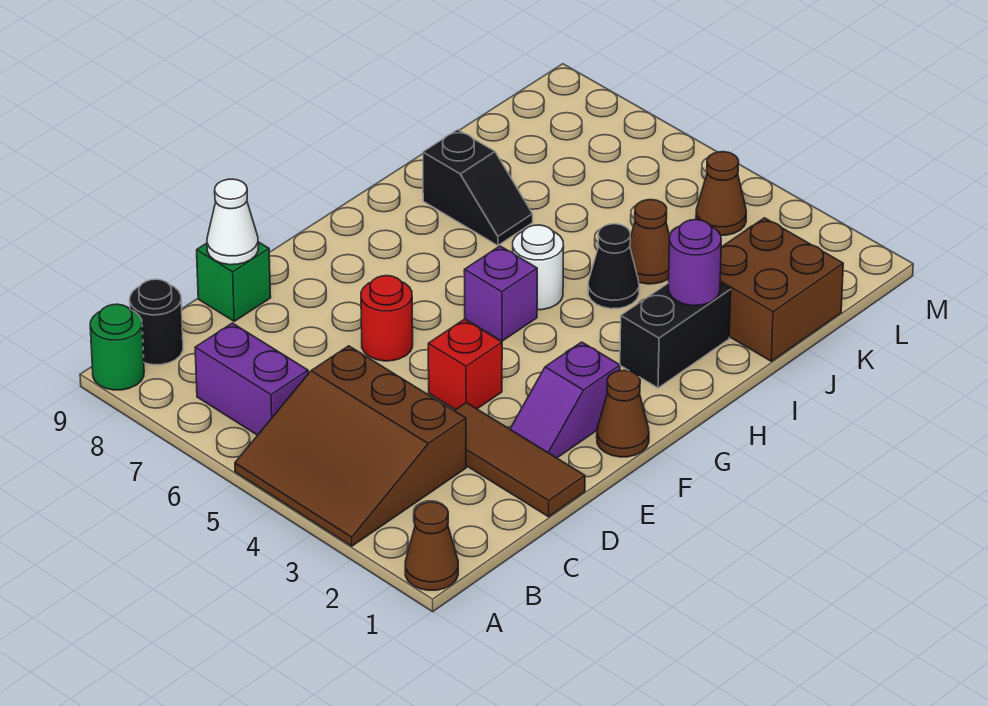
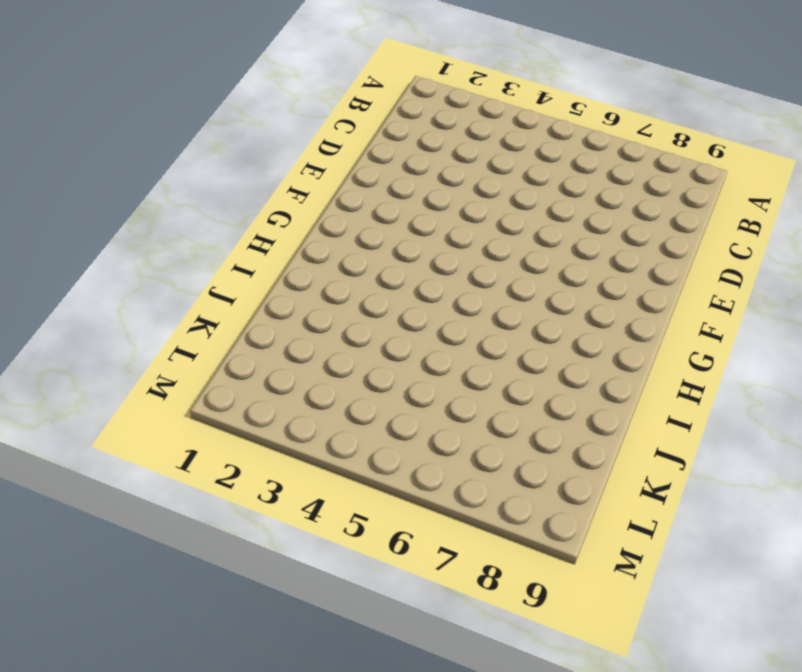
none -> brown 1x1 cone [405,502,458,590]
none -> brown 3x3 slope [235,346,466,546]
none -> green 1x1 round brick [90,304,144,390]

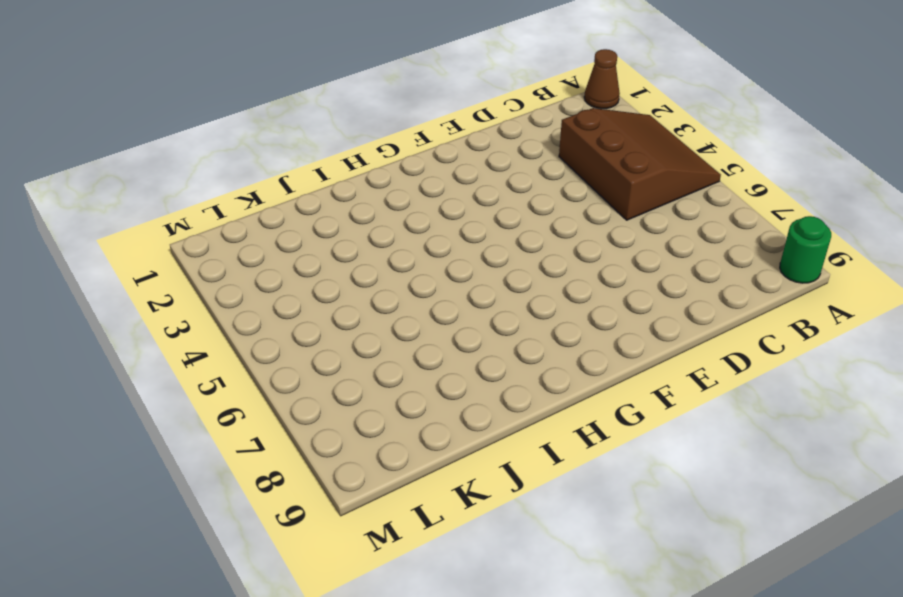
none -> purple 1x2 brick [195,323,308,435]
none -> black 1x1 round brick [130,279,183,365]
none -> brown 1x3 tile [454,403,585,517]

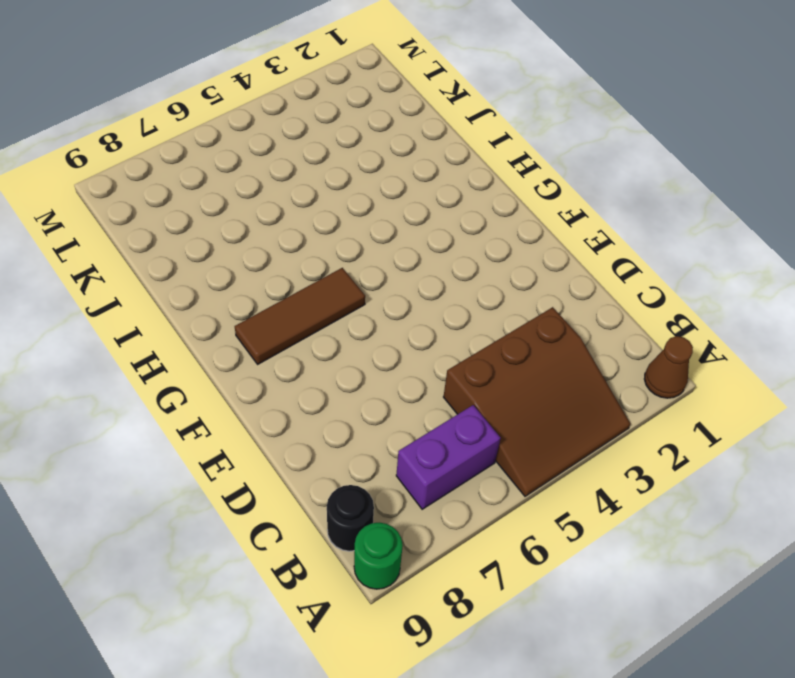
brown 1x3 tile [235,268,365,364] -> brown 1x3 tile moved to [454,403,585,517]
none -> green 1x1 brick [197,242,271,321]
none -> purple 1x2 slope [510,342,620,458]
none -> red 1x1 brick [428,319,502,410]

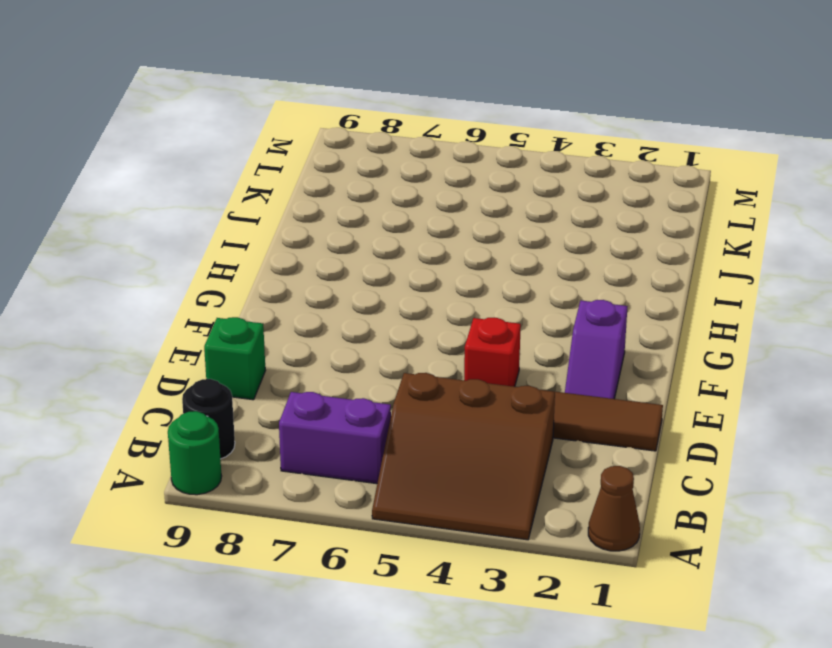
none -> red 1x1 round brick [361,276,413,361]
none -> brown 1x1 cone [597,370,649,457]
none -> purple 1x1 brick [464,246,537,341]

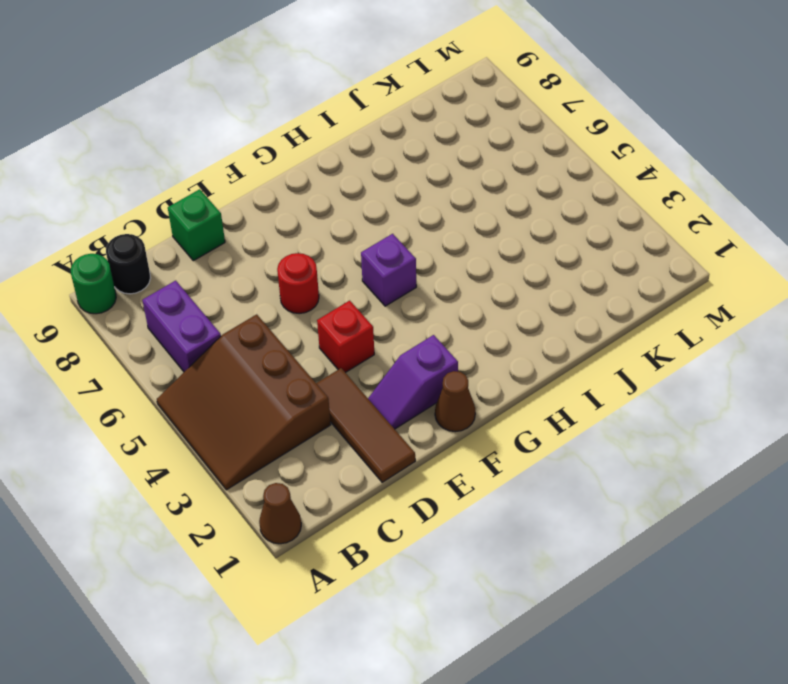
none -> black 1x2 brick [620,283,731,388]
none -> white 1x1 round brick [513,225,564,310]
none -> black 1x1 cone [588,224,639,309]

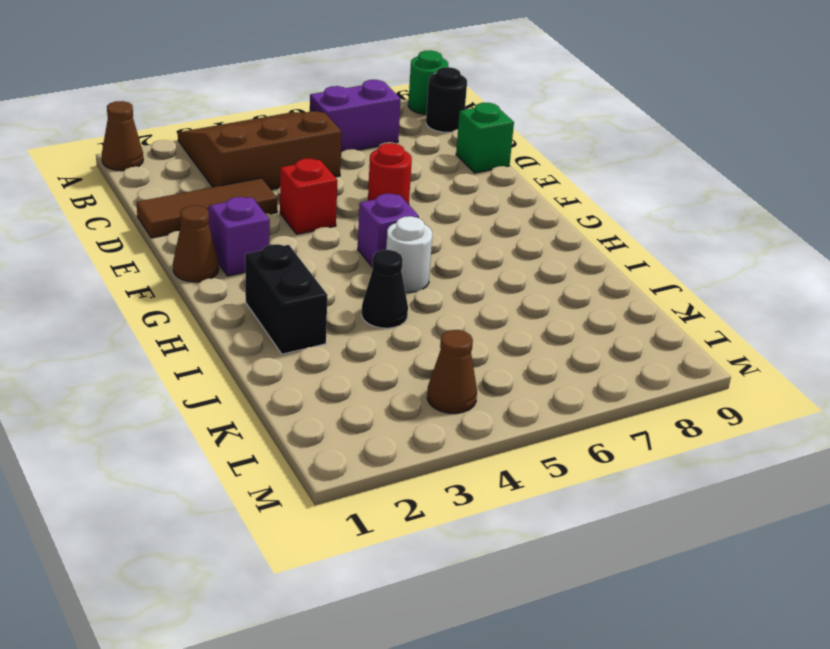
none -> black 1x2 slope [423,130,533,245]
none -> brown 2x2 brick [720,218,843,361]
none -> brown 1x1 cone [630,200,670,284]

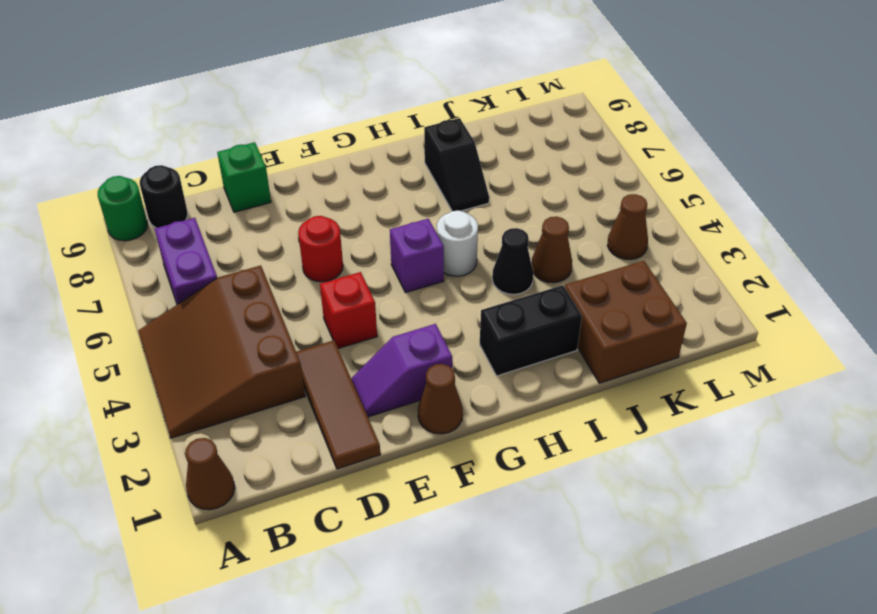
none -> white 1x1 cone [207,179,258,265]
none -> purple 1x1 round brick [668,220,721,306]

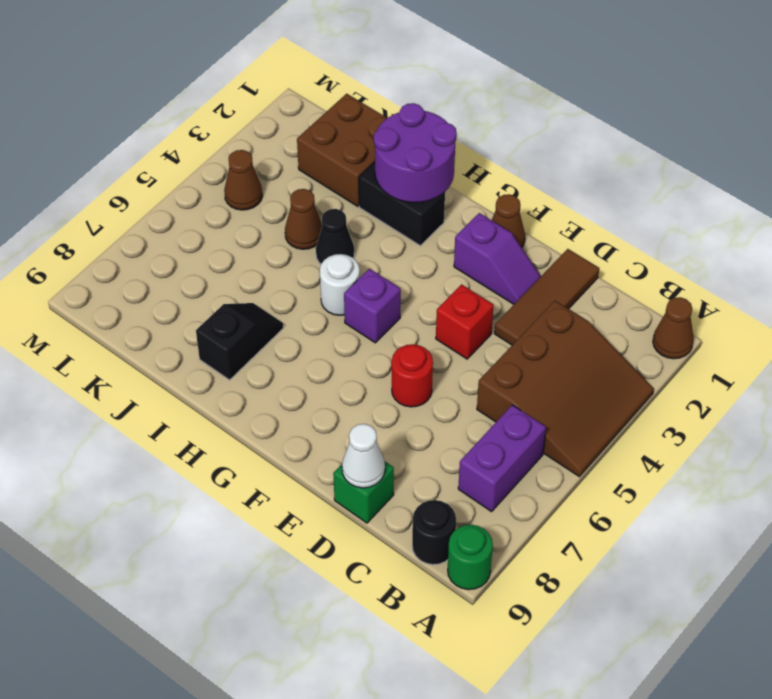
purple 2x2 round brick [374,103,457,203] -> purple 1x1 round brick [668,220,721,306]

